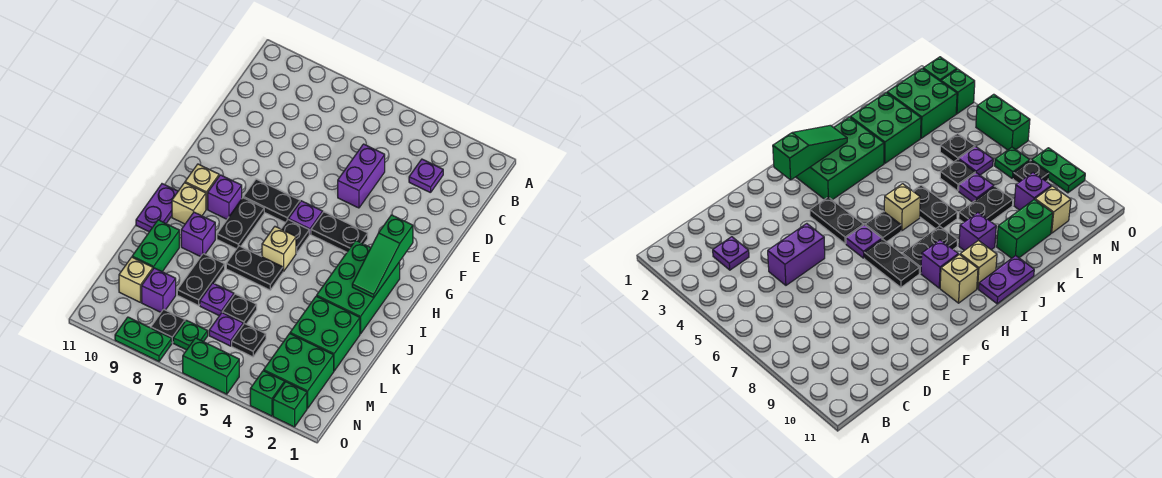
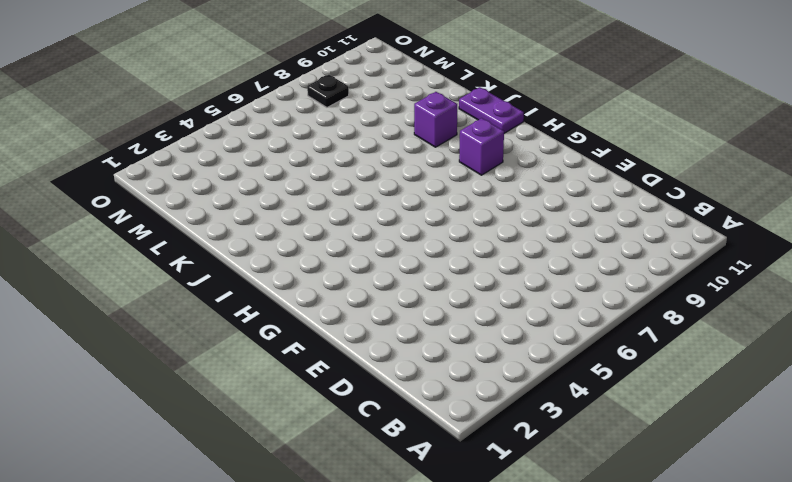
none -> purple 1x1 plate [409,159,443,193]
none -> purple 1x2 brick [338,144,385,208]
none -> black 1x2 plate [311,212,368,252]
none -> purple 1x1 plate [289,201,323,234]

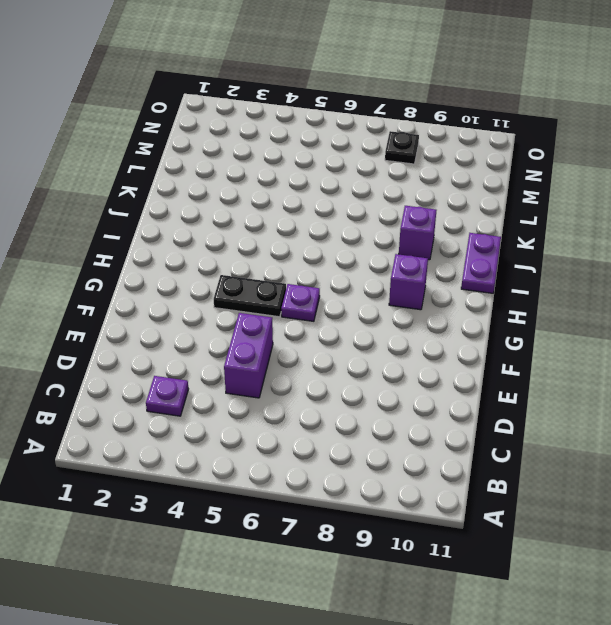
none -> black 1x2 plate [243,179,300,223]
none -> green 2x3 brick [317,241,400,334]
none -> black 1x1 plate [281,219,309,253]
none -> black 1x2 plate [217,198,264,249]

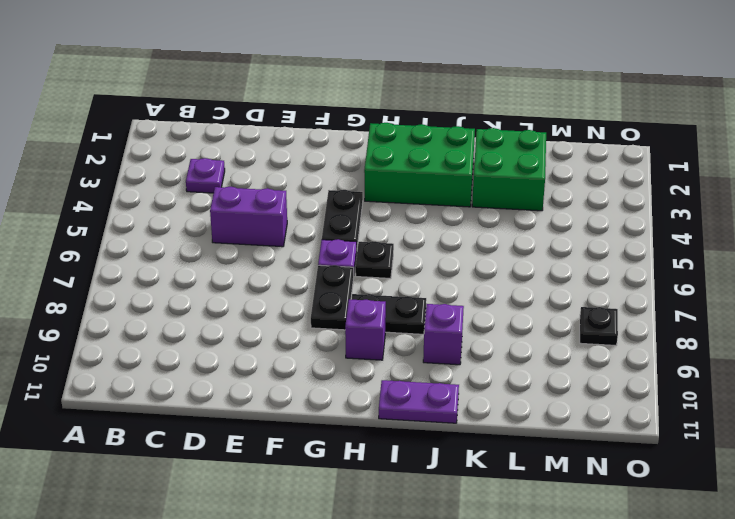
none -> tan 1x1 brick [185,164,219,209]
none -> tan 1x1 brick [262,227,296,272]
none -> tan 1x1 brick [172,183,206,224]
none -> black 1x2 plate [226,246,283,290]

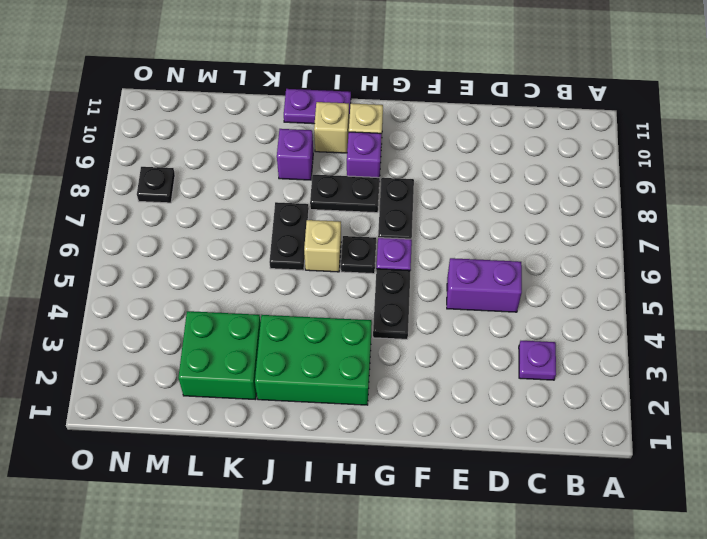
none -> black 1x2 plate [177,254,225,306]
none -> green 1x2 brick [132,220,179,272]
none -> black 1x1 plate [222,294,257,324]
none -> purple 1x1 plate [200,283,234,316]

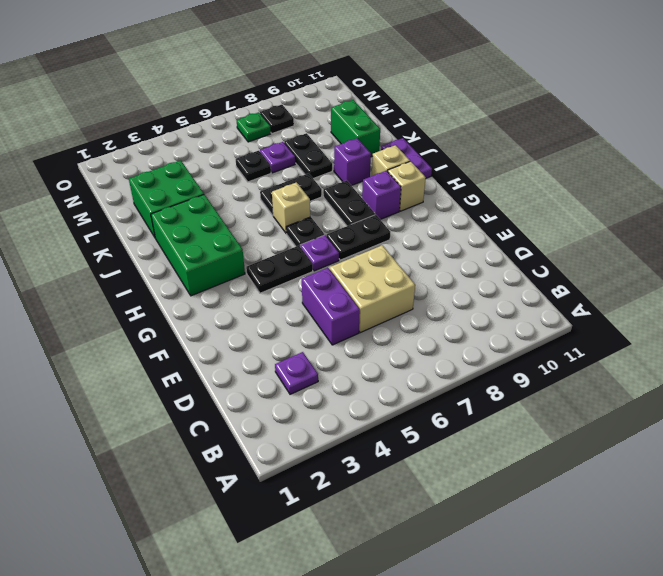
tan 2x2 brick [330,245,415,333] -> none
none -> green 2x2 brick [264,334,334,408]
none -> black 1x1 plate [232,324,266,357]
none -> purple 1x1 plate [209,313,243,346]
none -> purple 1x1 brick [142,268,176,312]

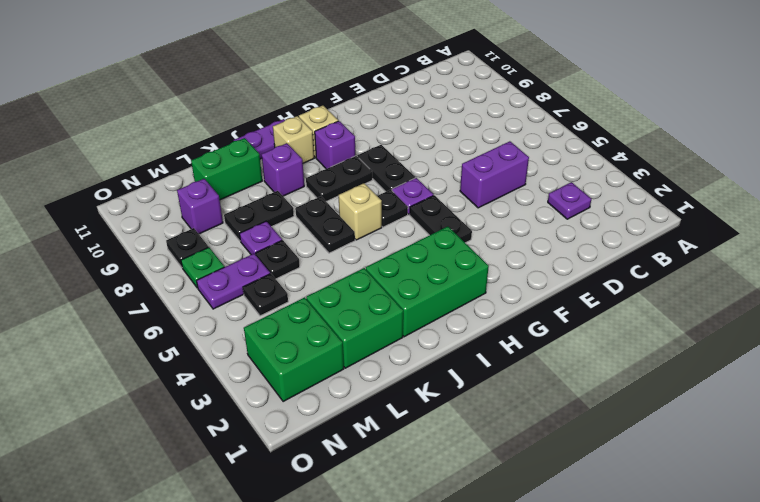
purple 1x2 plate [197,254,270,309] -> purple 1x1 plate [209,313,243,346]
none -> tan 1x1 brick [119,257,153,302]
none -> green 1x1 brick [273,382,307,427]
none -> green 1x1 brick [250,371,285,416]
none -> green 1x2 brick [183,338,239,394]

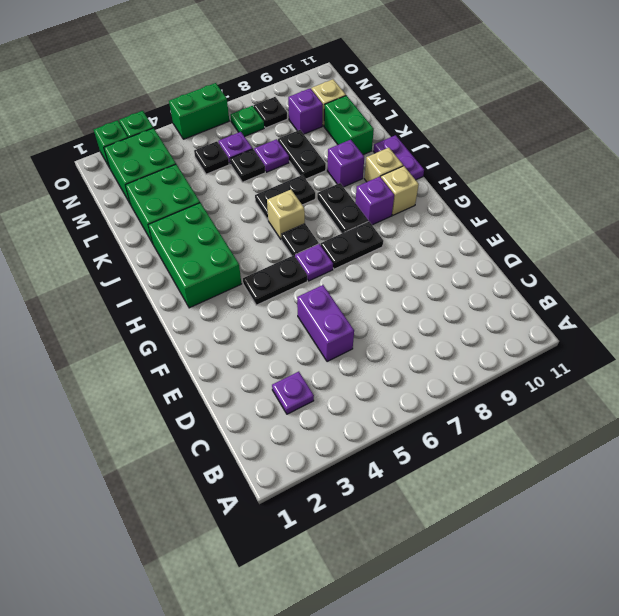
none -> green 1x2 plate [115,317,172,361]
none -> green 1x3 slope [352,215,413,297]

